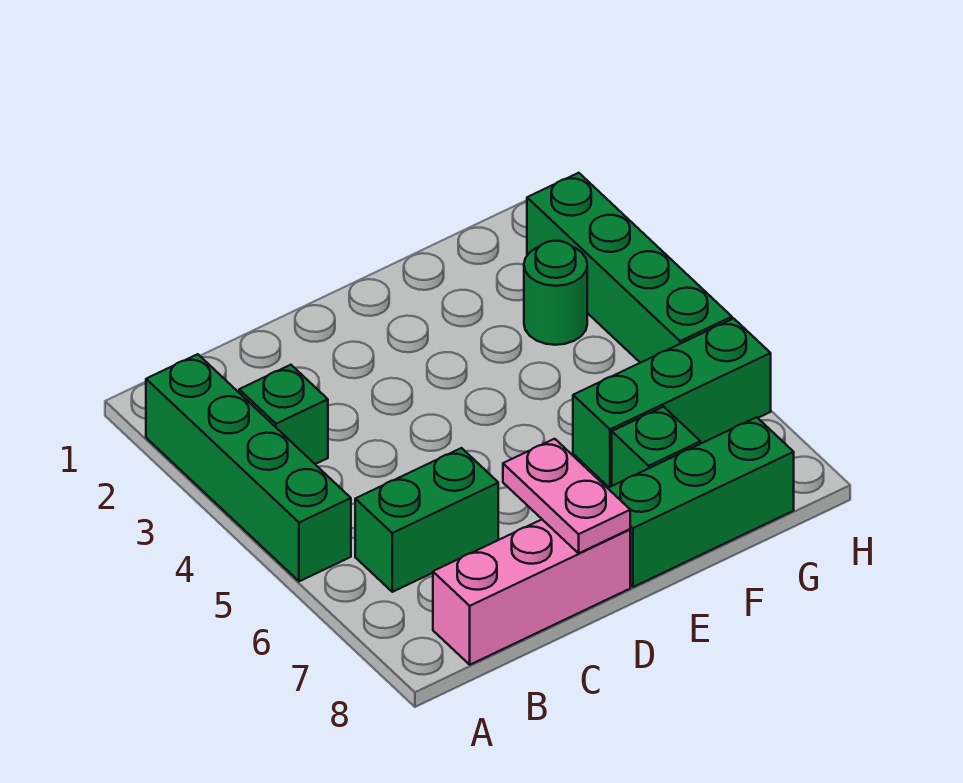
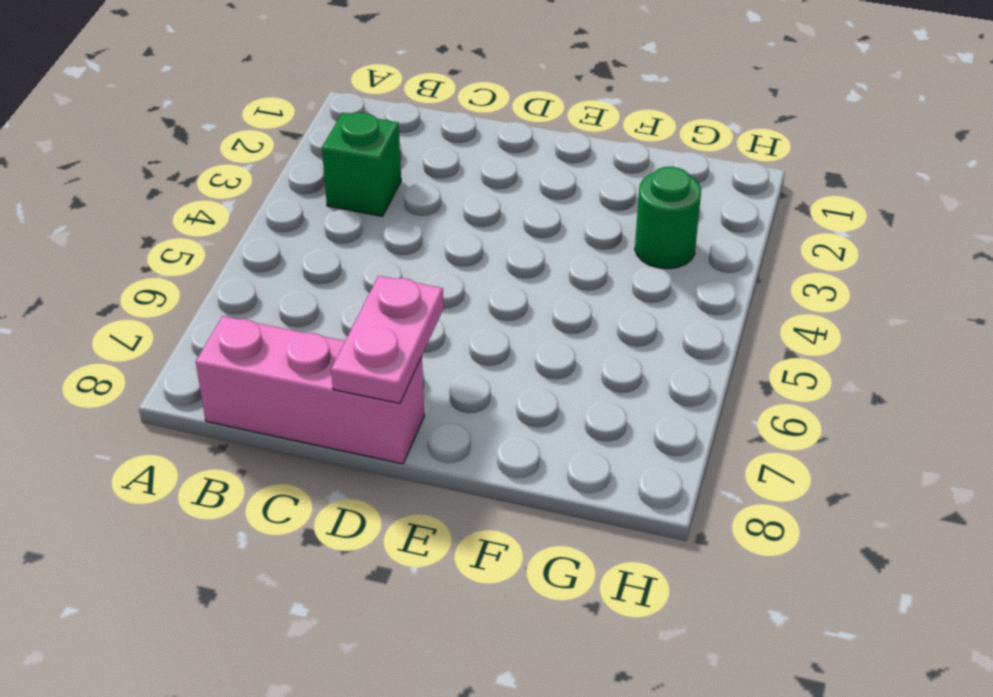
none -> green 1x4 brick [146,354,351,581]
none -> green 1x2 brick [355,448,498,592]

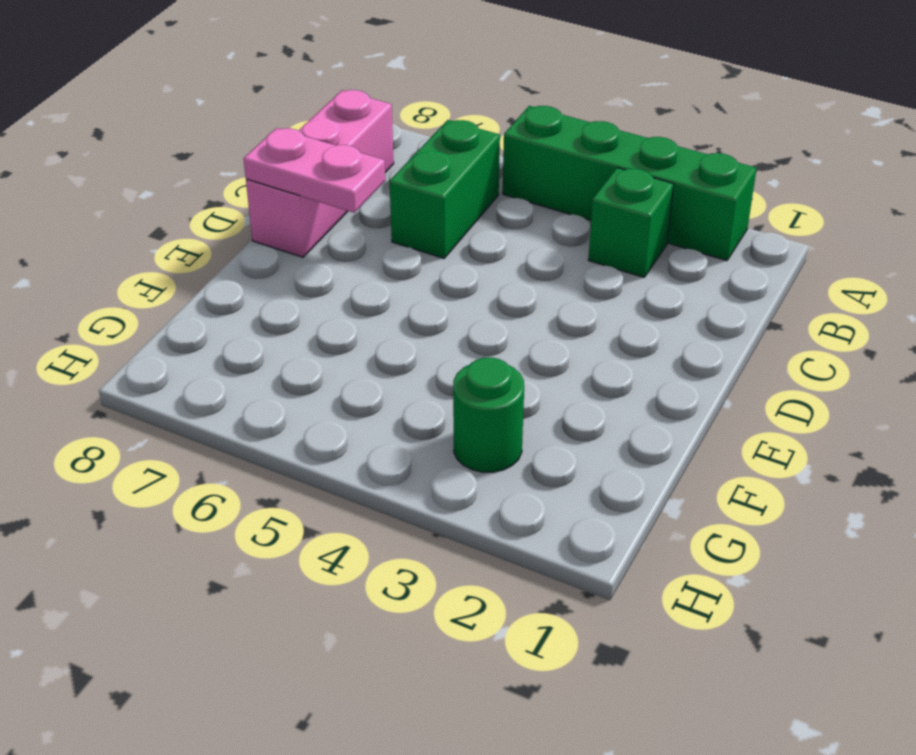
none -> green 1x3 brick [608,417,794,587]
none -> green 1x3 brick [573,318,771,487]

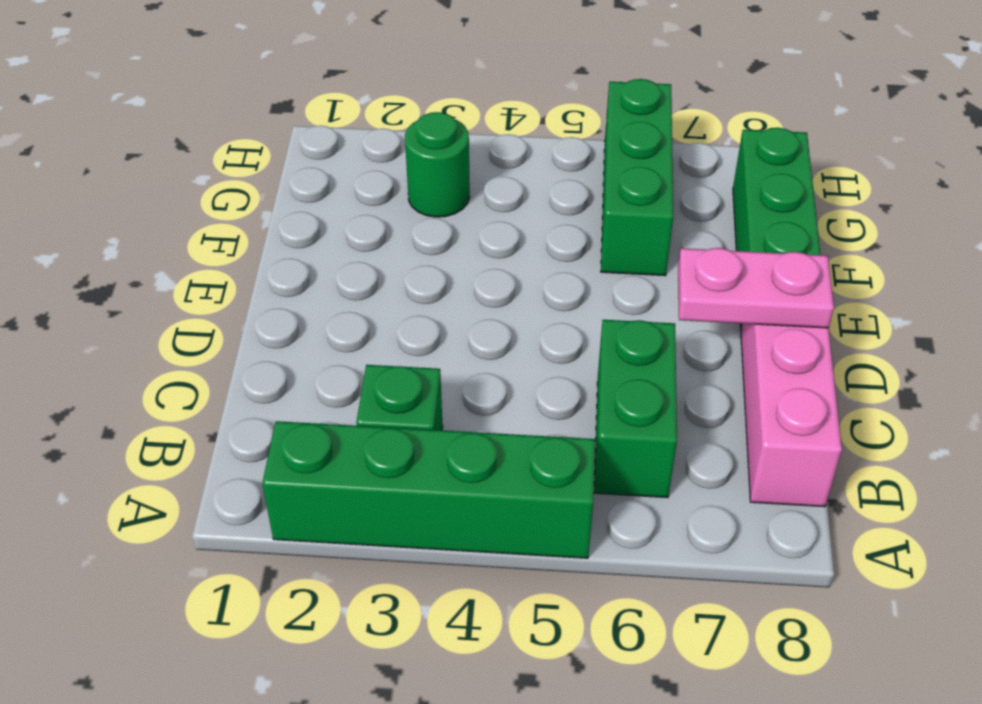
none -> green 1x1 brick [612,407,700,486]
none -> green 1x4 brick [527,173,732,363]

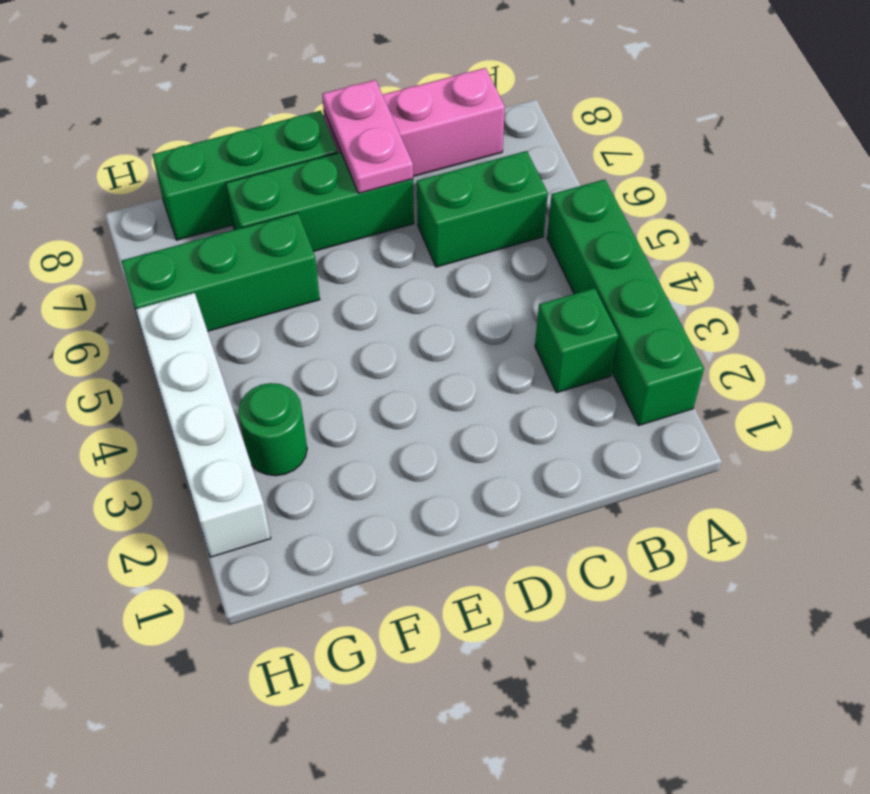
green 1x3 brick [226,152,414,252] -> green 1x1 brick [612,407,700,486]
white 1x4 brick [136,293,271,557] -> green 1x4 brick [527,173,732,363]

